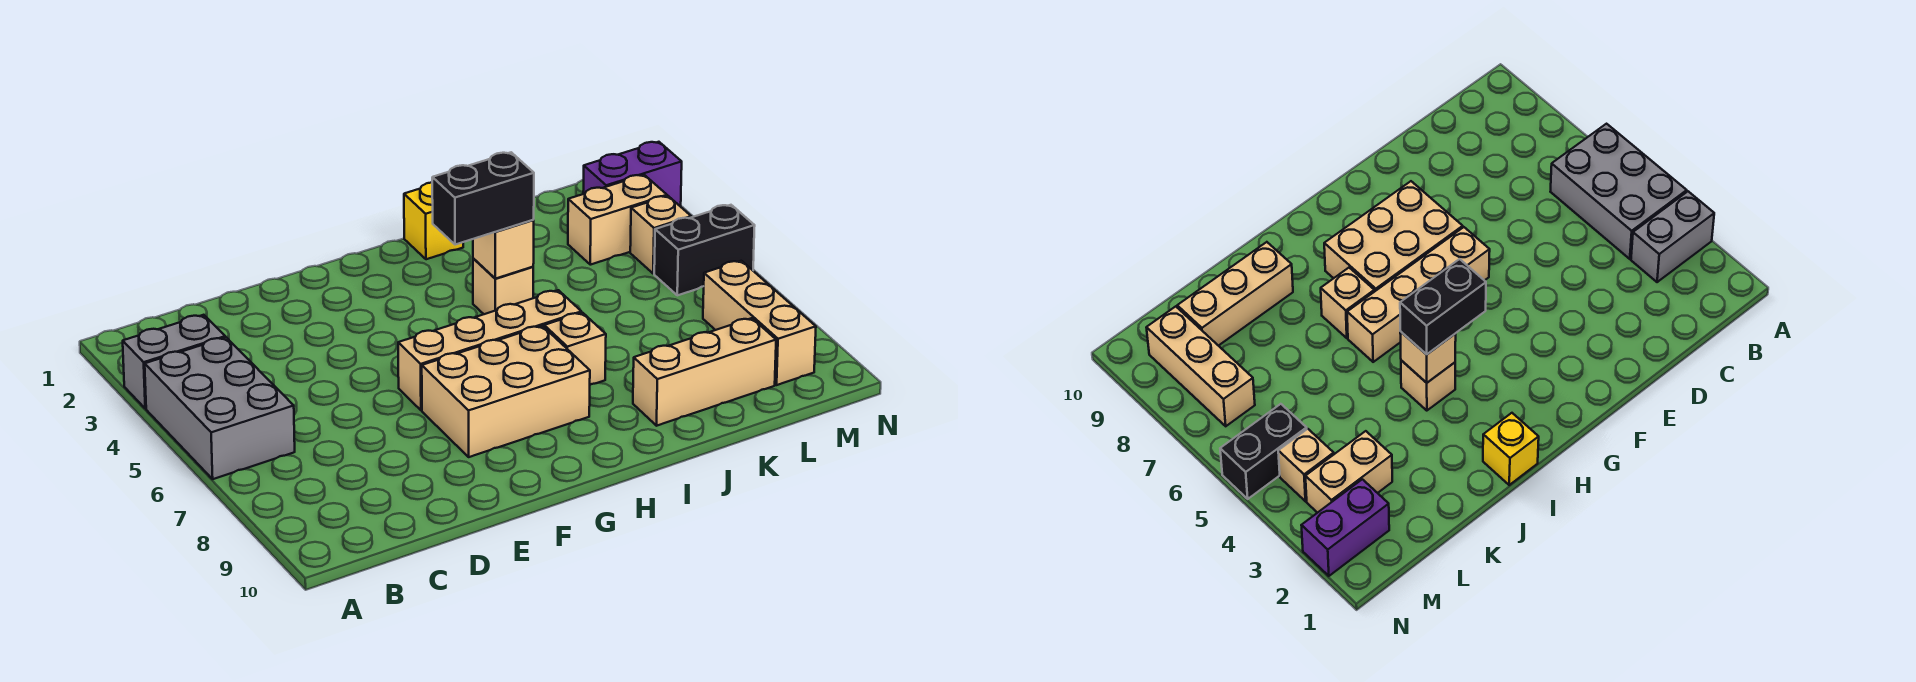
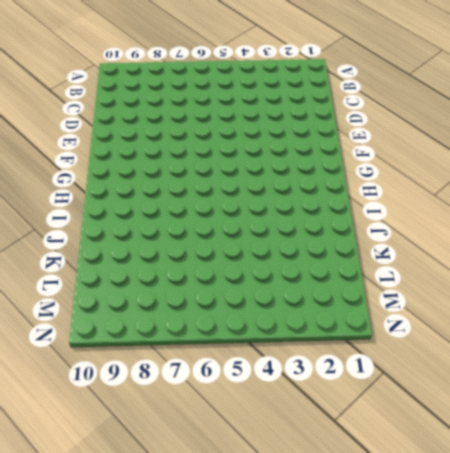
none -> grey 1x2 brick [123,315,225,409]
none -> grey 2x3 brick [145,337,295,479]
none -> tan 1x4 brick [398,290,581,410]

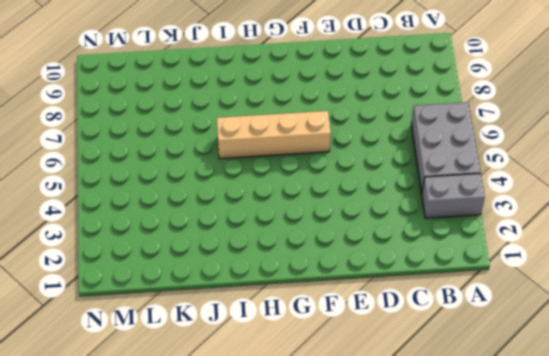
none -> tan 2x3 brick [422,326,590,457]
none -> yellow 1x1 brick [404,183,463,259]
none -> tan 1x1 brick [473,259,533,314]

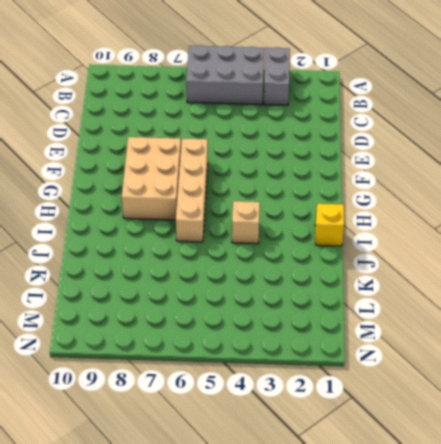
none -> tan 1x1 brick [544,313,606,385]
none -> tan 1x3 brick [633,318,776,426]
none -> tan 1x2 brick [568,175,667,265]

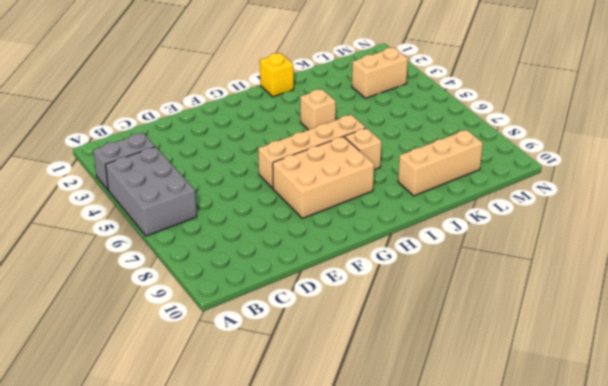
none -> purple 1x2 brick [583,142,682,207]
none -> tan 1x1 brick [630,196,691,274]
none -> black 1x2 brick [654,205,755,295]

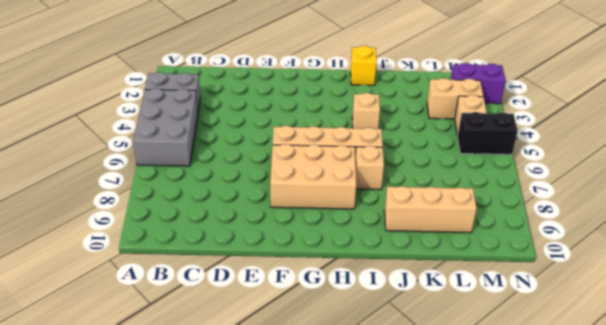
none -> tan 1x3 brick [703,261,816,385]
none -> tan 1x1 brick [473,220,534,279]
none -> black 1x2 brick [432,152,534,245]

